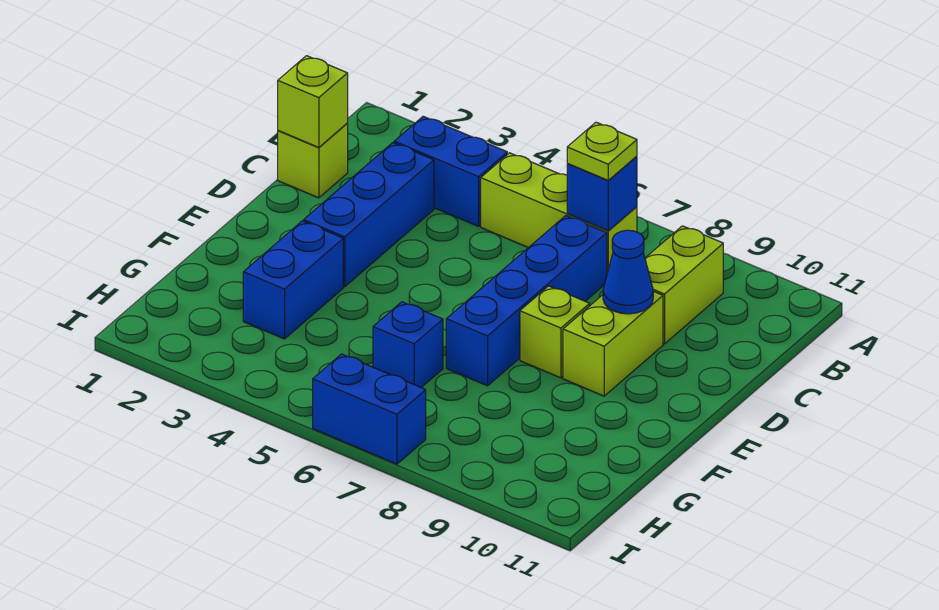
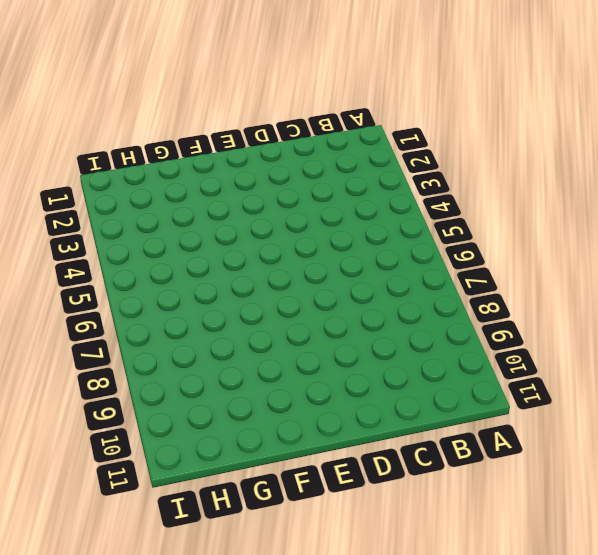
none -> blue 1x2 brick [394,116,507,226]
none -> lime 1x3 brick [481,153,637,273]
none -> lime 1x2 brick [645,226,723,344]

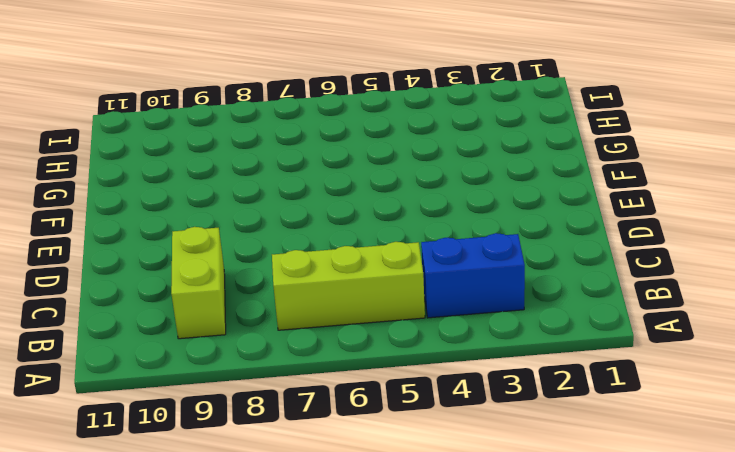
none -> lime 1x1 brick [278,124,348,198]
none -> blue 1x3 brick [304,143,434,287]
none -> blue 1x4 brick [446,216,607,386]

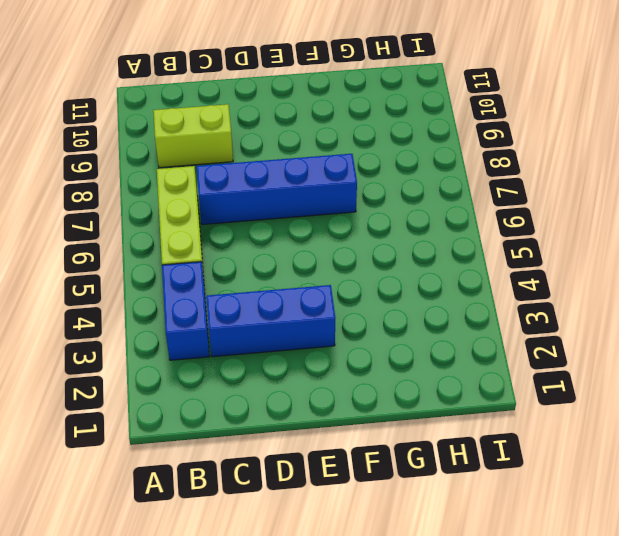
none -> lime 1x1 brick [278,124,348,198]
none -> lime 1x2 brick [563,291,663,396]
none -> lime 1x1 brick [520,286,590,378]

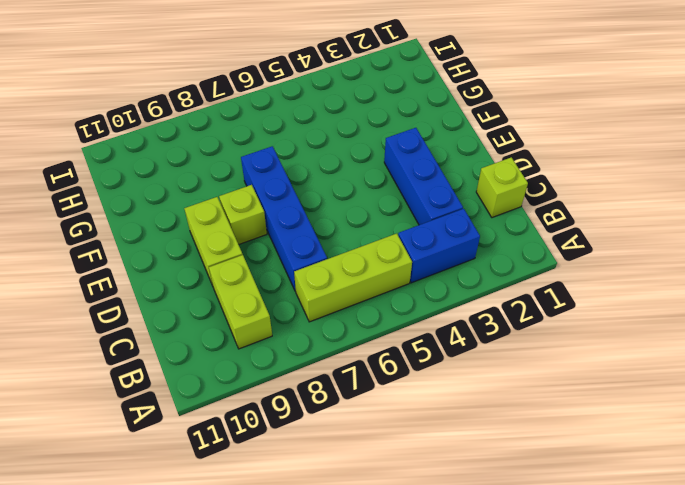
none -> blue 1x2 brick [243,221,343,339]
none -> blue 1x1 brick [373,302,443,388]
none -> blue 1x2 brick [313,354,426,464]

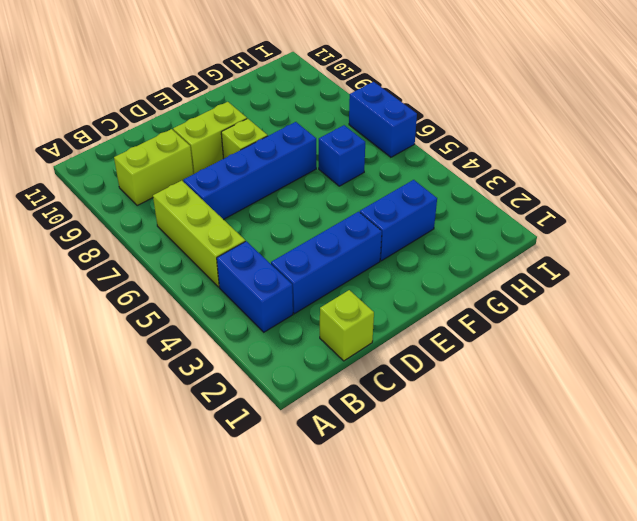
none -> blue 1x1 brick [567,156,637,231]
none -> lime 1x1 brick [278,56,348,147]
none -> blue 1x1 cone [603,230,653,314]

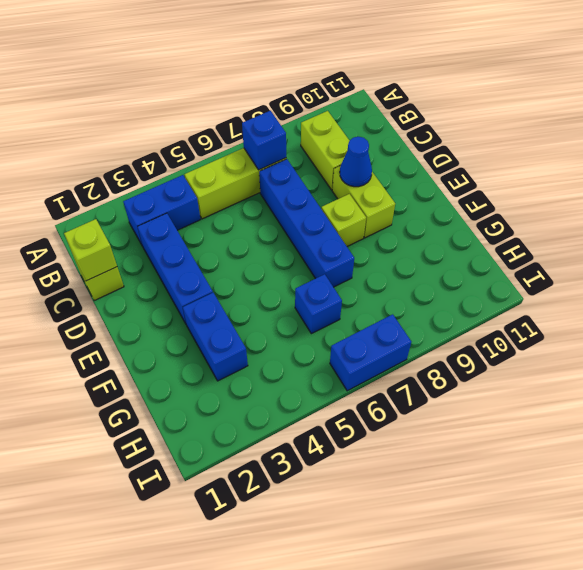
none -> lime 1x1 plate [567,122,637,181]

